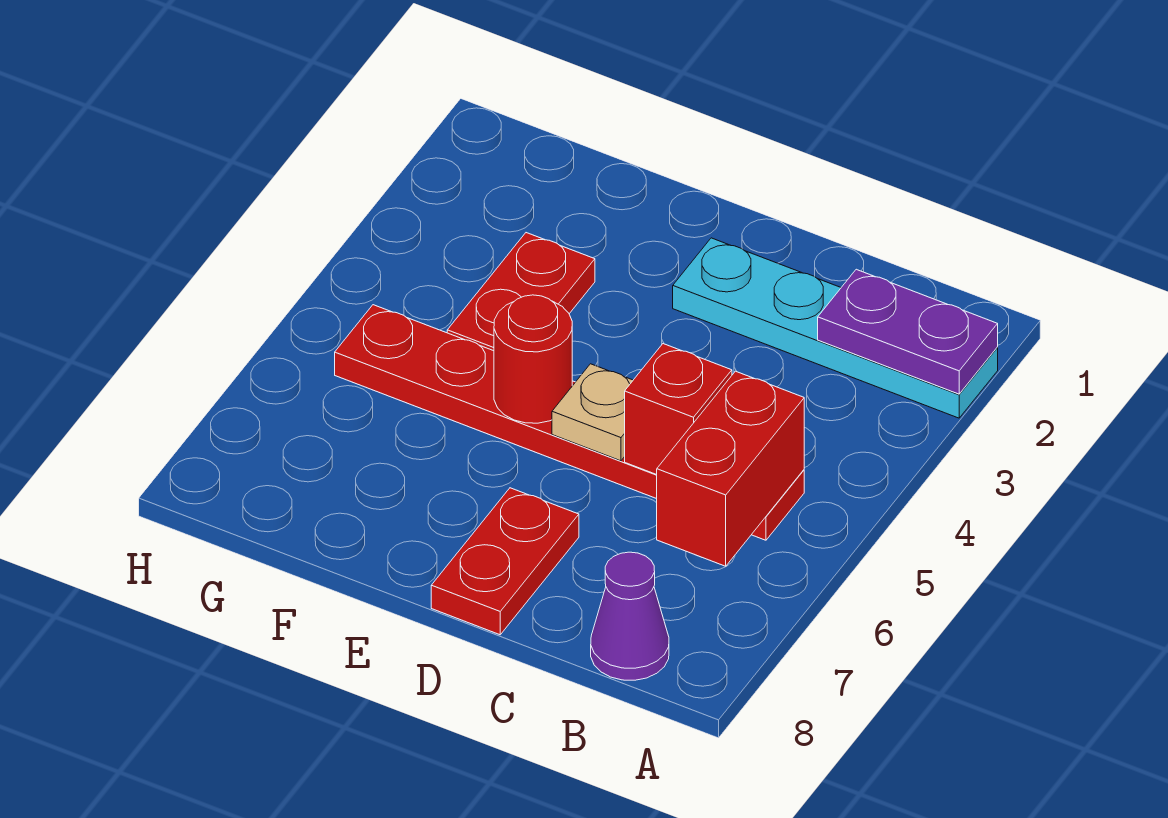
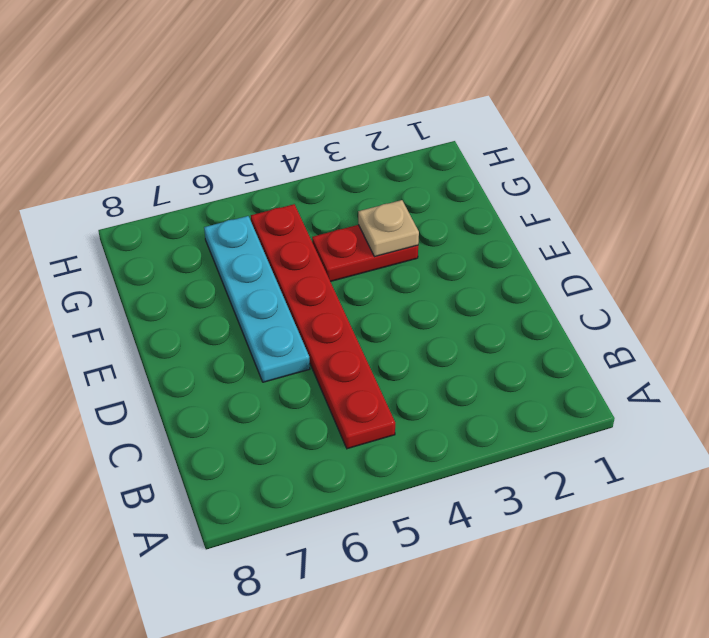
cyan 1x4 plate [204,216,310,382] -> cyan 1x4 plate moved to [673,238,998,418]
tan 1x1 plate [358,200,419,257] -> tan 1x1 plate moved to [552,364,633,461]
none -> purple 1x1 cone [591,552,669,680]
none -> red 1x2 plate [431,488,579,635]

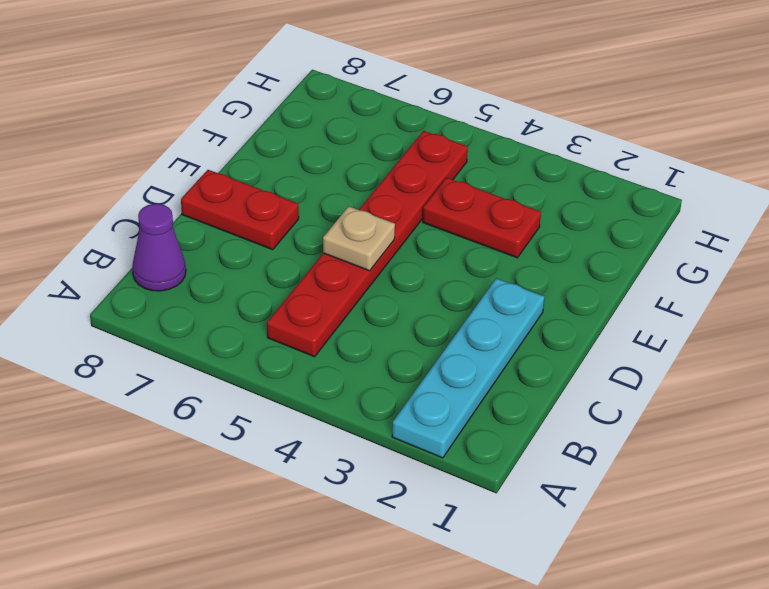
none -> purple 1x2 plate [818,269,998,394]
none -> red 1x2 brick [657,371,804,566]

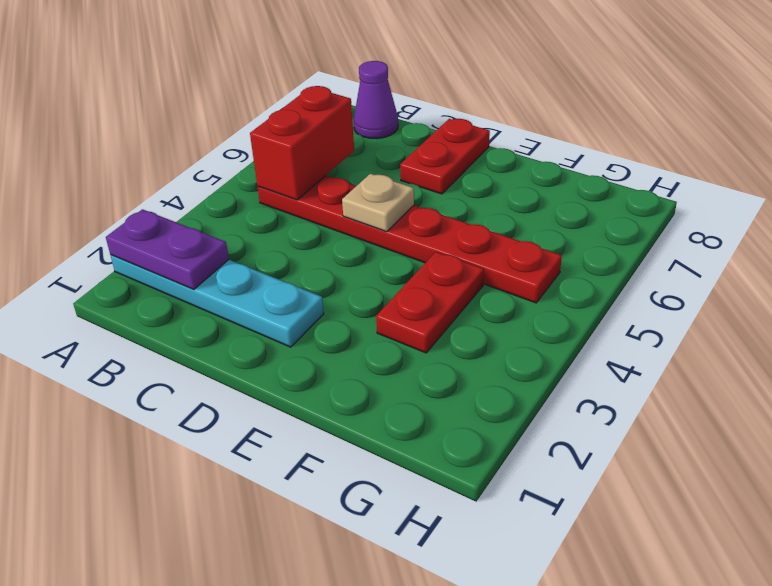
none -> red 1x1 brick [625,344,732,475]
none -> red 1x1 round brick [494,295,572,423]

